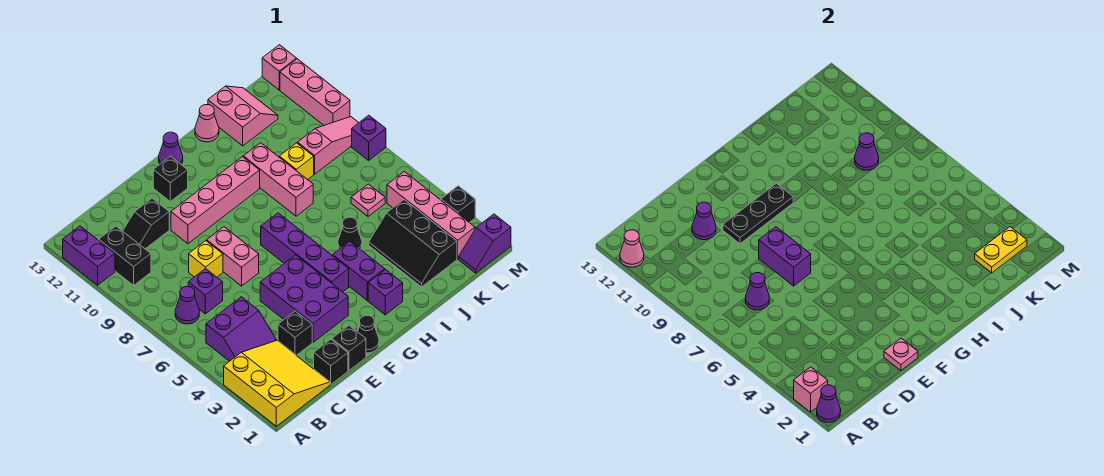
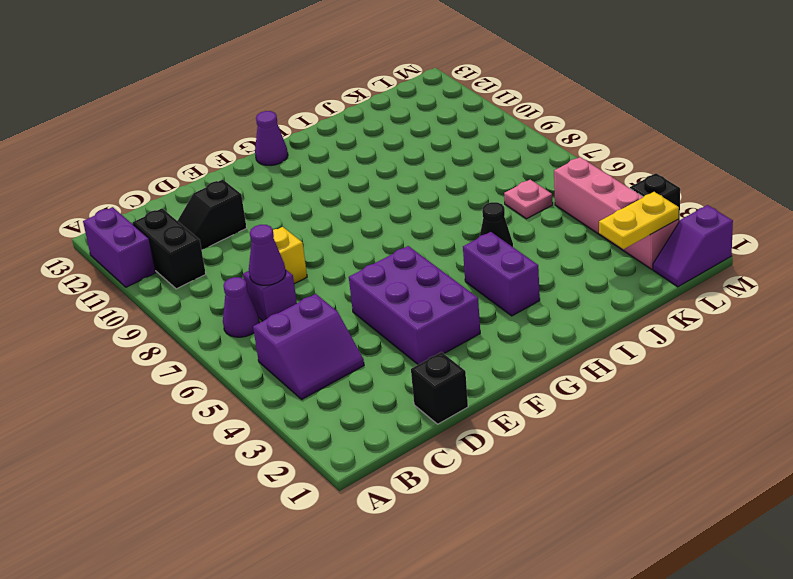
none -> yellow 3x3 slope [224,340,330,426]
none -> black 1x1 brick [278,311,312,355]
none -> black 1x1 brick [332,326,366,371]
none -> pink 1x2 brick [207,227,259,286]

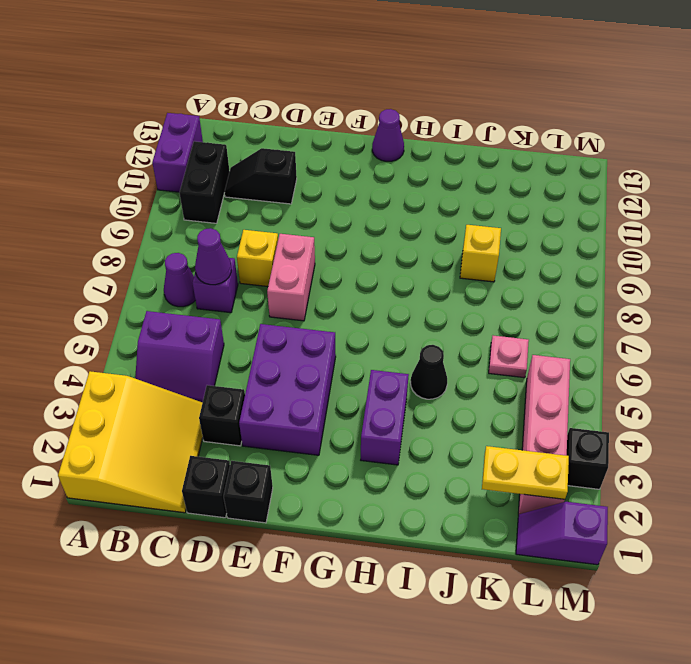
none -> pink 1x4 brick [171,157,260,244]
none -> black 1x1 cone [358,316,379,353]
none -> black 1x1 brick [153,156,188,201]
none -> purple 1x4 brick [261,213,349,292]

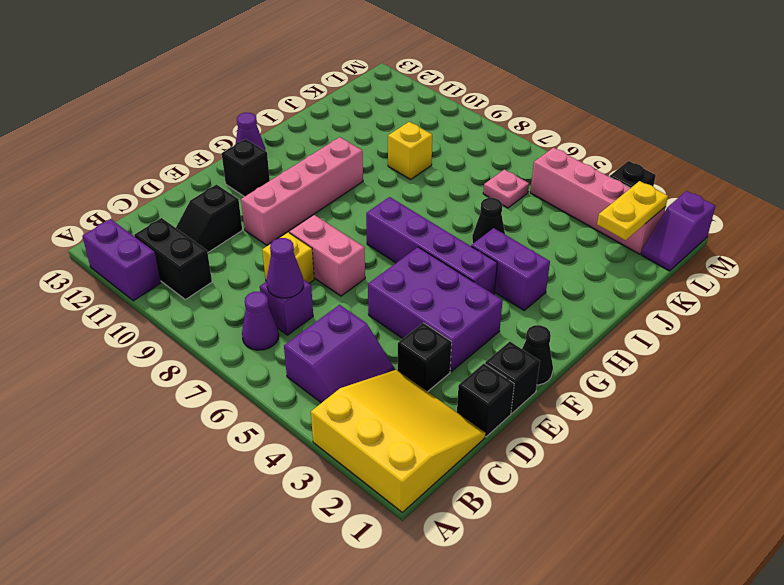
none -> purple 1x1 brick [368,270,403,315]
none -> pink 1x3 brick [243,143,313,216]
none -> pink 1x1 cone [195,105,219,142]
none -> black 2x3 slope [369,200,457,287]

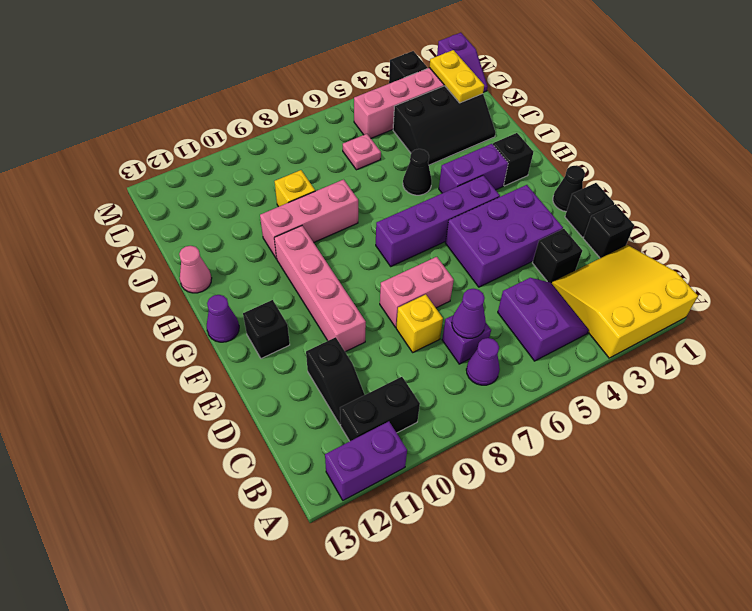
black 1x1 brick [493,133,534,186] -> purple 1x1 brick [368,270,403,315]
none -> pink 2x2 slope [208,86,278,146]
none -> pink 1x3 slope [297,117,359,174]
none -> purple 1x1 brick [352,115,386,160]
none -> pink 1x3 brick [280,59,350,125]

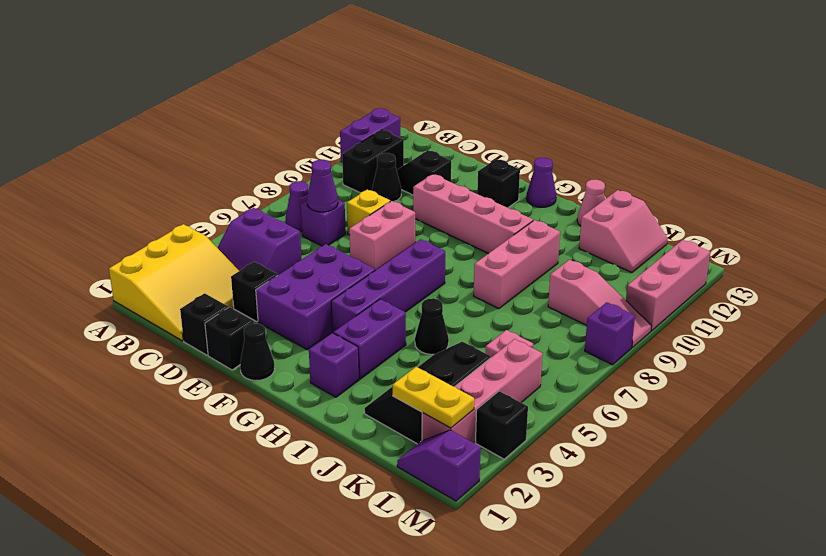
black 1x1 cone [372,153,401,202] -> none
none -> yellow 1x1 brick [279,143,314,180]
none -> pink 1x1 brick [262,45,296,90]
none -> purple 1x1 cone [817,385,841,422]
none -> pink 1x1 brick [793,367,828,412]

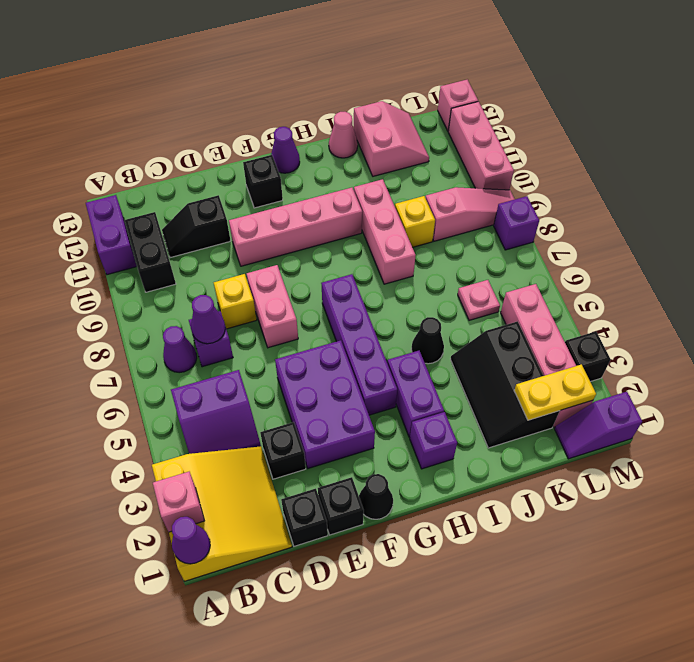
none -> pink 1x1 cone [620,230,644,267]
none -> purple 1x1 cone [692,202,716,240]
none -> pink 1x1 plate [884,338,918,371]
none -> purple 1x2 brick [759,227,811,286]

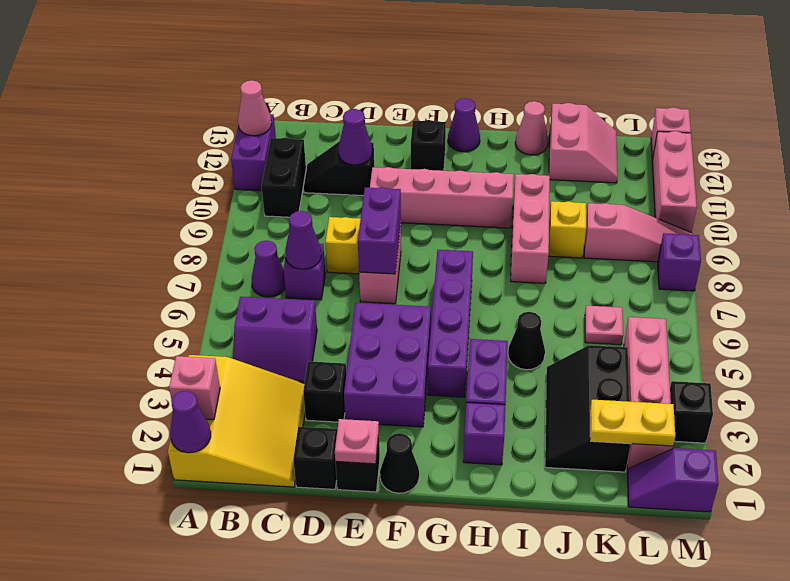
none -> black 1x3 plate [723,183,793,244]
none -> purple 1x1 cone [855,133,879,170]

